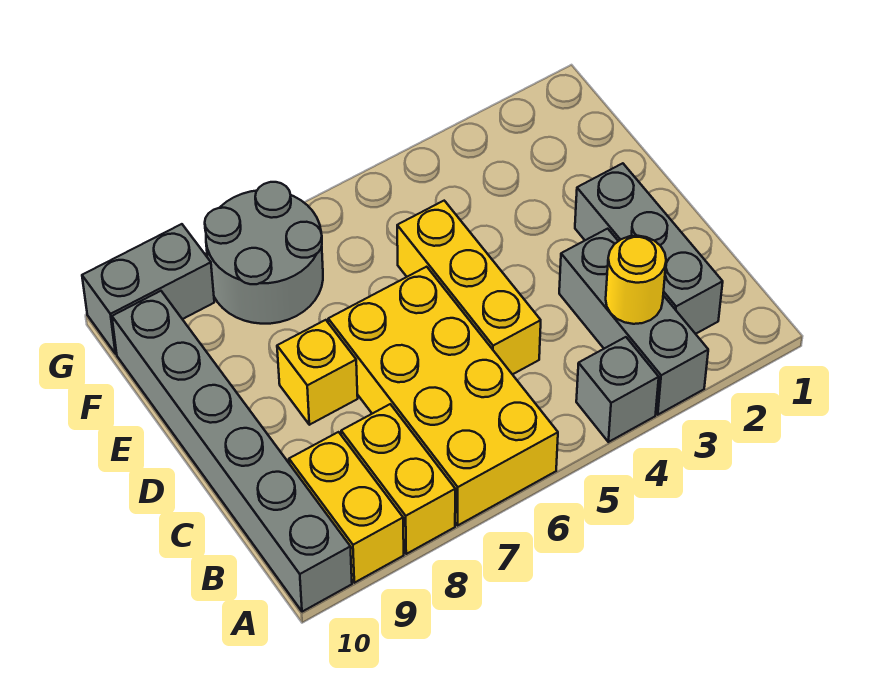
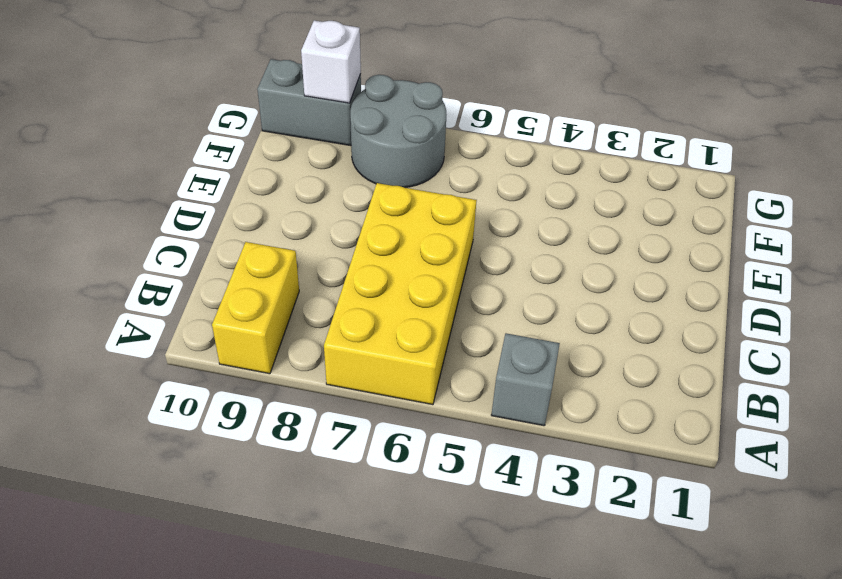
white 1x1 brick [301,20,361,103] -> none
none -> grey 1x3 brick [559,229,708,415]
none -> yellow 1x2 brick [341,404,455,554]
none -> grey 1x6 brick [112,291,352,612]

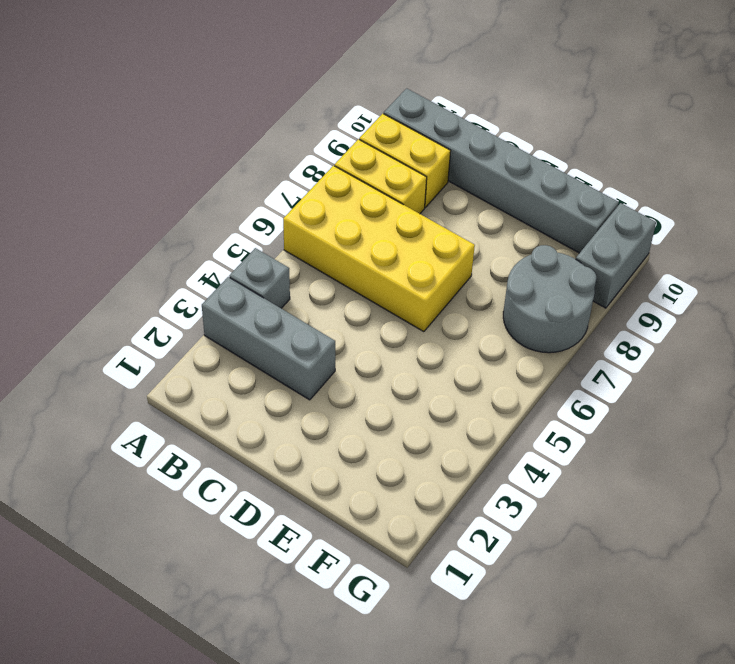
none -> grey 1x3 brick [575,163,723,334]
none -> yellow 1x3 brick [397,201,541,375]
none -> yellow 1x1 brick [277,320,358,425]

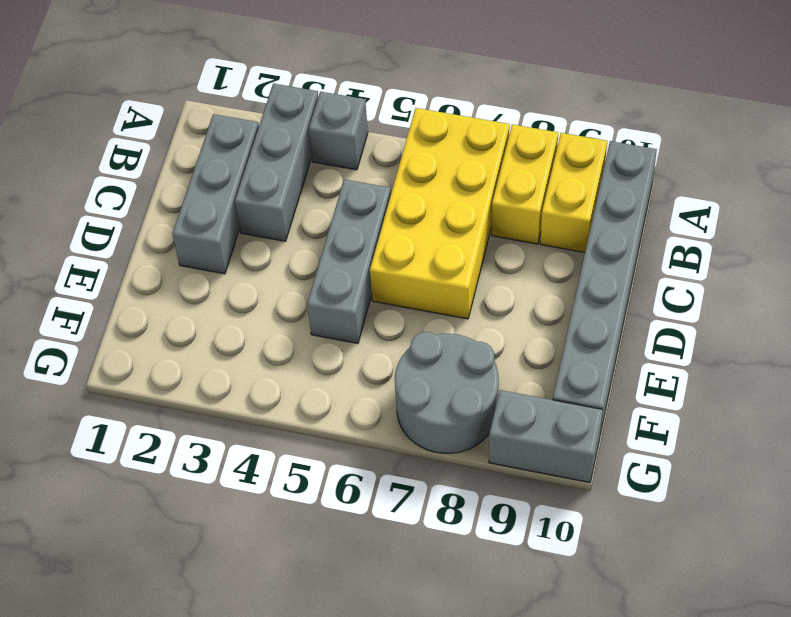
grey 1x3 brick [307,179,391,344] -> yellow 1x3 brick [397,201,541,375]
none -> yellow 1x1 brick [277,320,358,425]
none -> yellow 1x1 round brick [606,236,666,324]

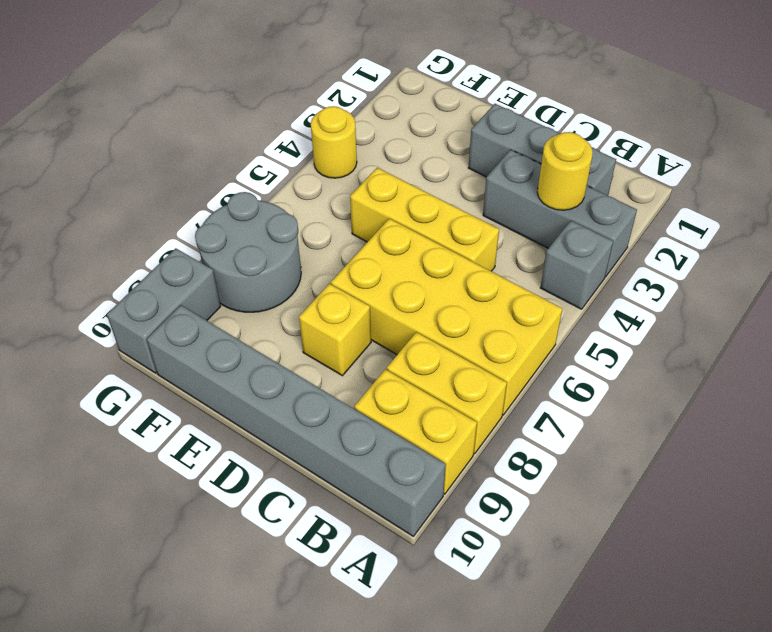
yellow 1x1 round brick [311,106,357,178] -> none

